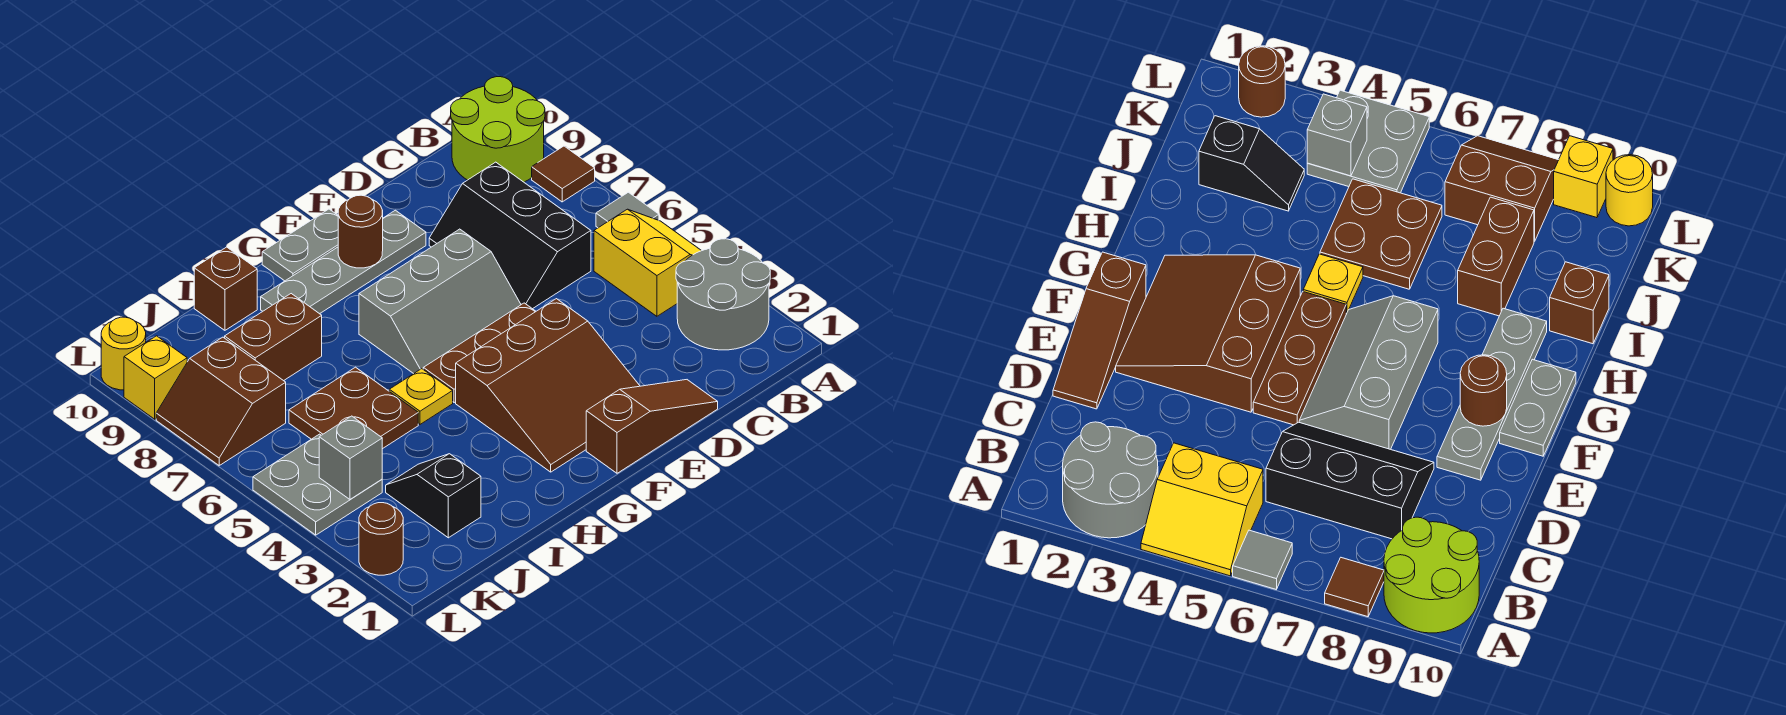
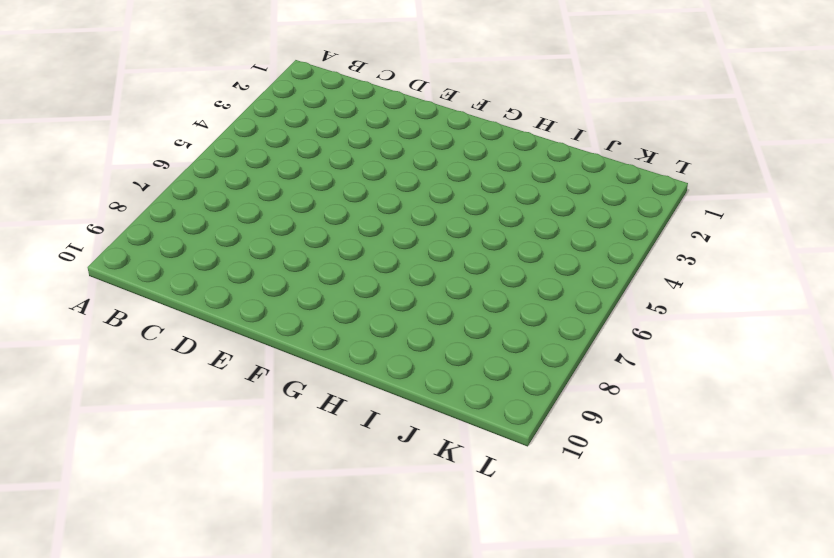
none -> grey 2x2 round brick [676,239,770,350]
none -> yellow 2x2 slope [594,209,701,316]
none -> grey 1x1 tile [596,192,659,228]

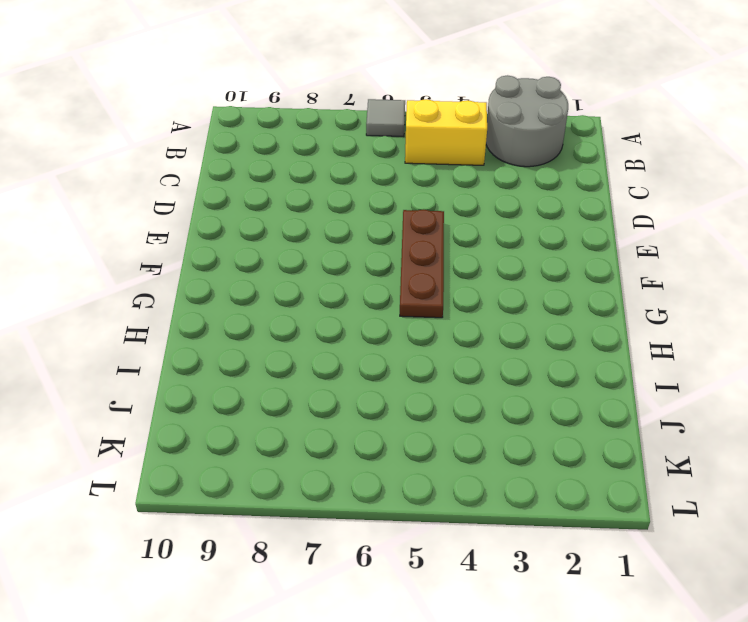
none -> brown 1x1 tile [532,146,595,202]
none -> lime 2x2 round brick [451,77,545,182]
none -> black 2x3 slope [429,162,591,309]

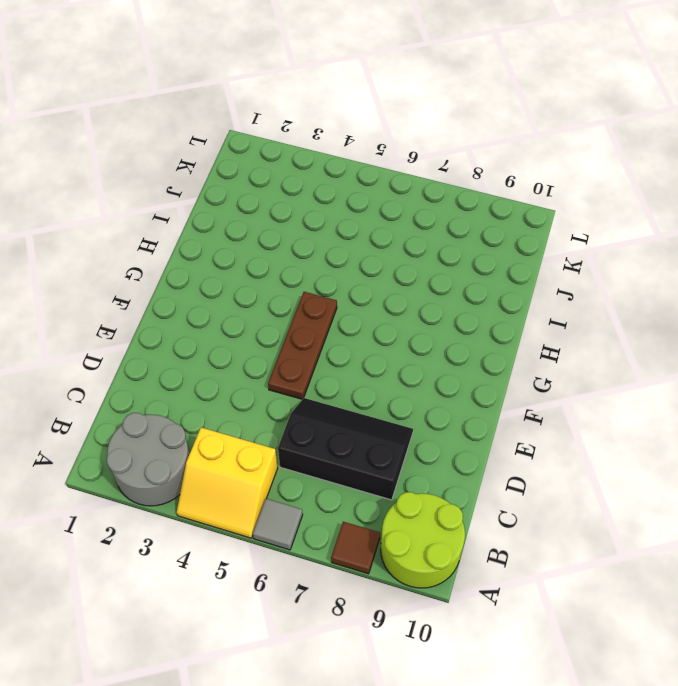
none -> brown 1x3 slope [586,380,718,473]
none -> brown 3x3 slope [456,299,640,472]
none -> grey 2x3 slope [359,229,521,374]

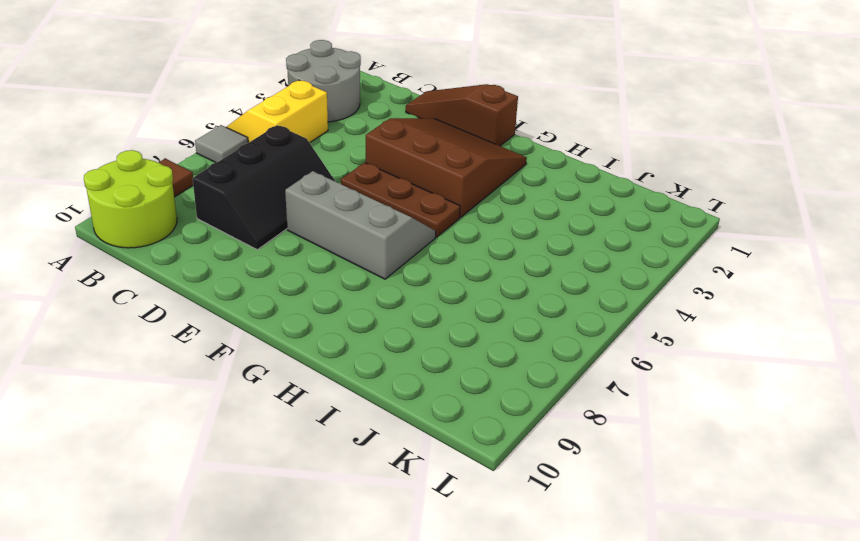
none -> grey 1x4 plate [261,210,426,314]
none -> grey 1x2 plate [262,209,338,281]
none -> yellow 1x1 plate [389,369,453,424]

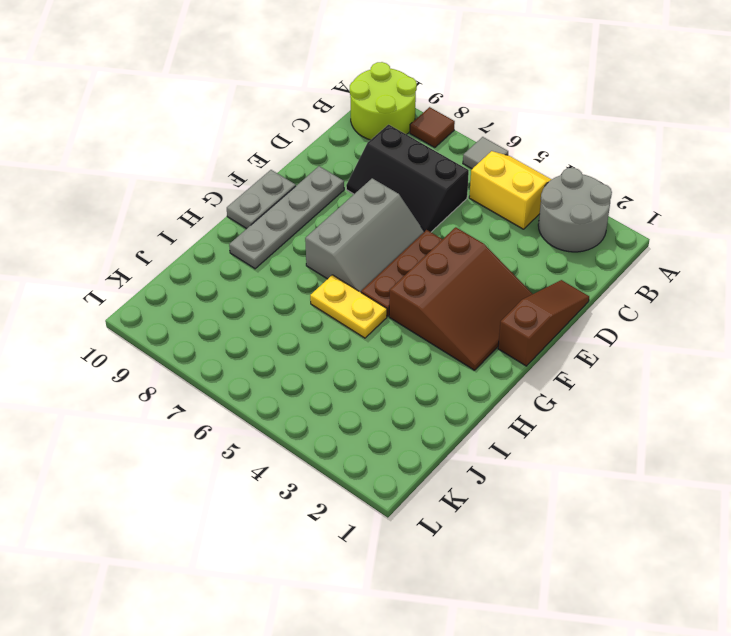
yellow 1x2 plate [310,275,387,338] -> yellow 1x1 plate [389,369,453,424]
none -> brown 2x2 plate [289,367,418,449]
none -> brown 1x2 brick [225,294,322,381]
none -> brown 1x1 brick [194,247,257,330]

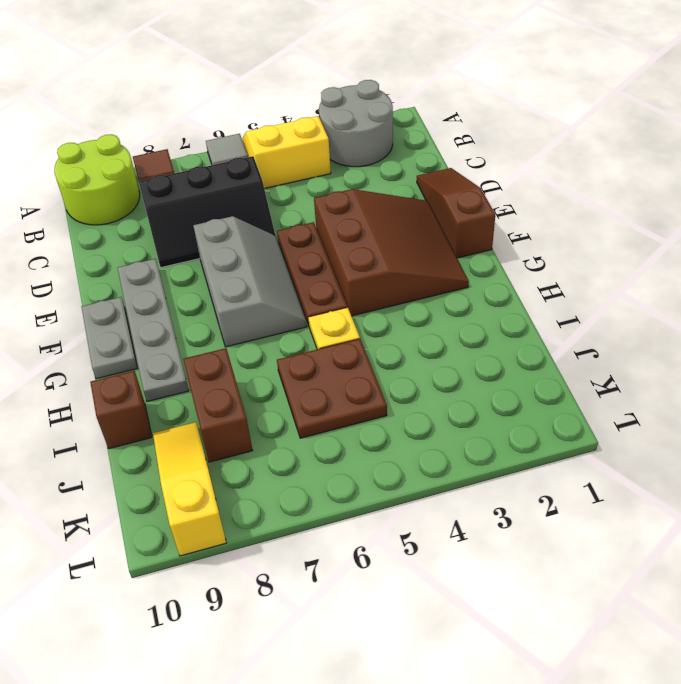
yellow 1x3 slope [153,422,226,556] -> yellow 1x1 brick [124,336,187,419]
none -> black 1x2 slope [386,454,481,538]
none -> grey 2x2 plate [253,434,382,535]
none -> brown 2x2 slope [156,337,286,466]

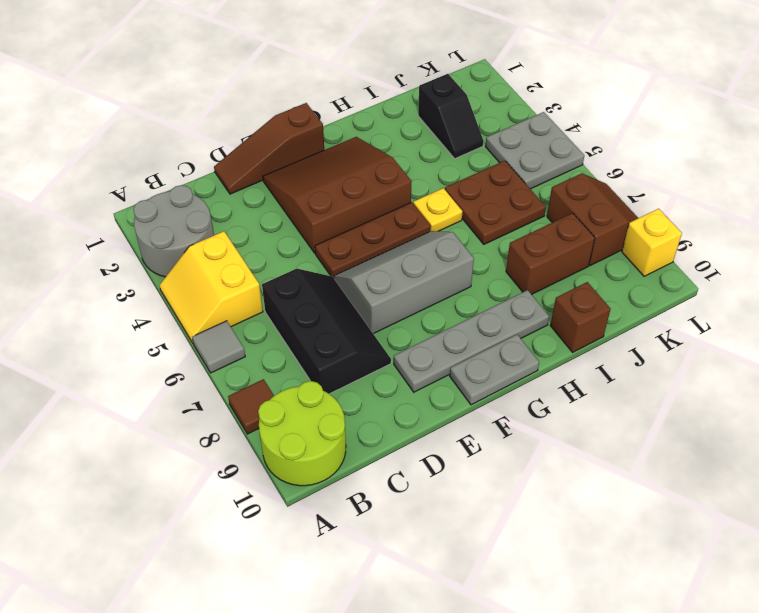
none -> brown 1x1 round brick [359,503,403,575]
none -> yellow 1x1 round brick [101,317,146,390]
none -> brown 1x1 round brick [338,195,383,268]

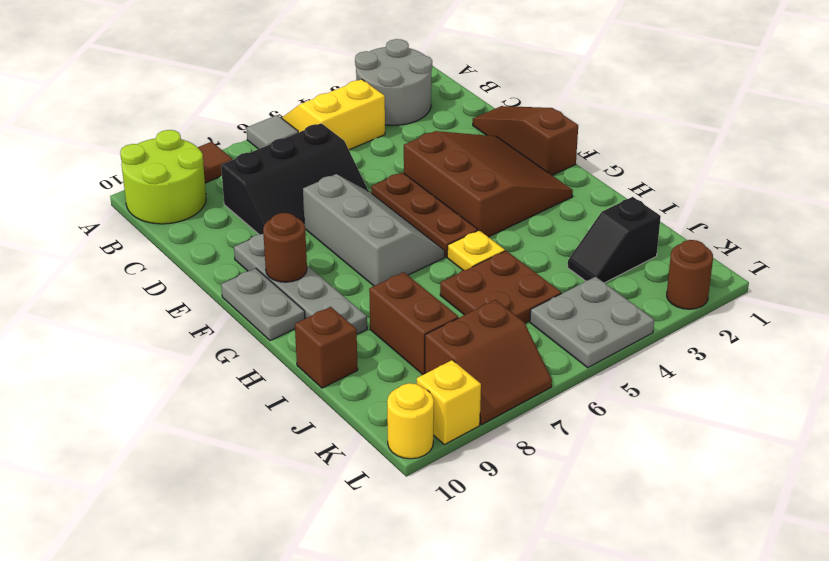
none -> grey 1x1 brick [319,416,382,499]

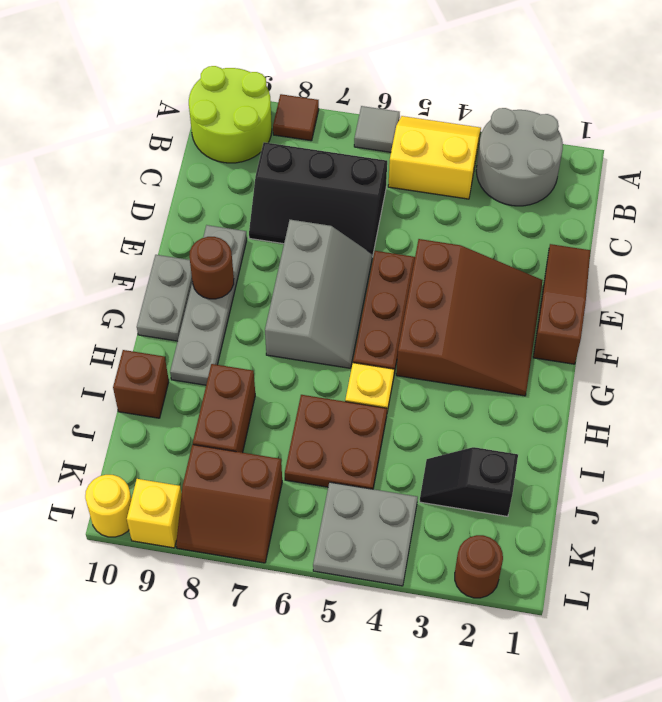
none -> grey 1x1 brick [319,416,382,499]

